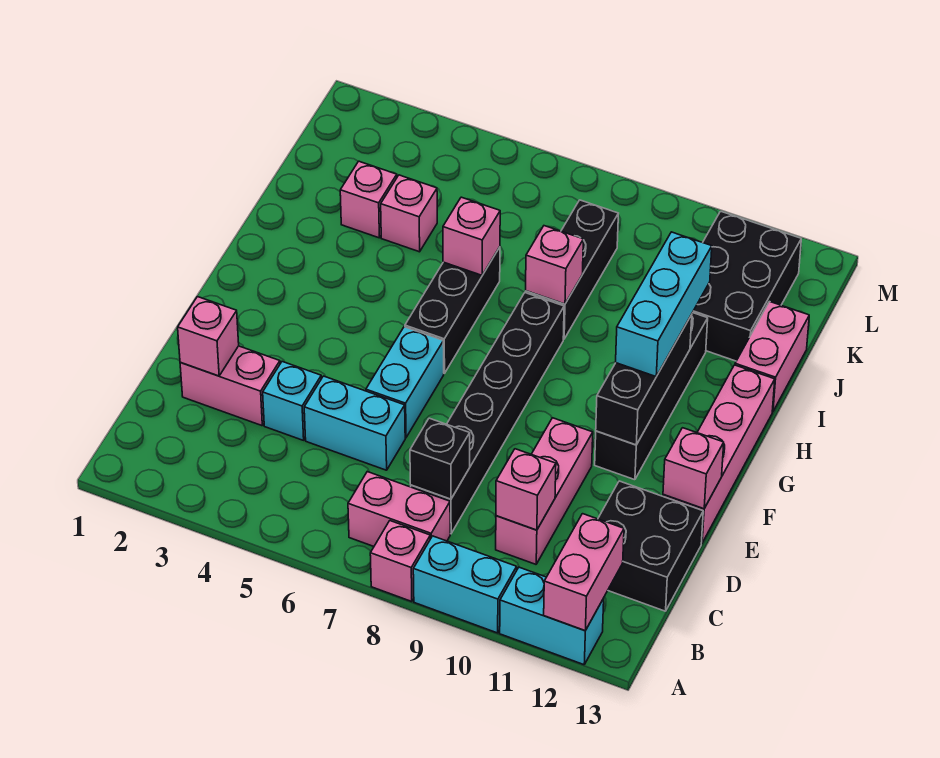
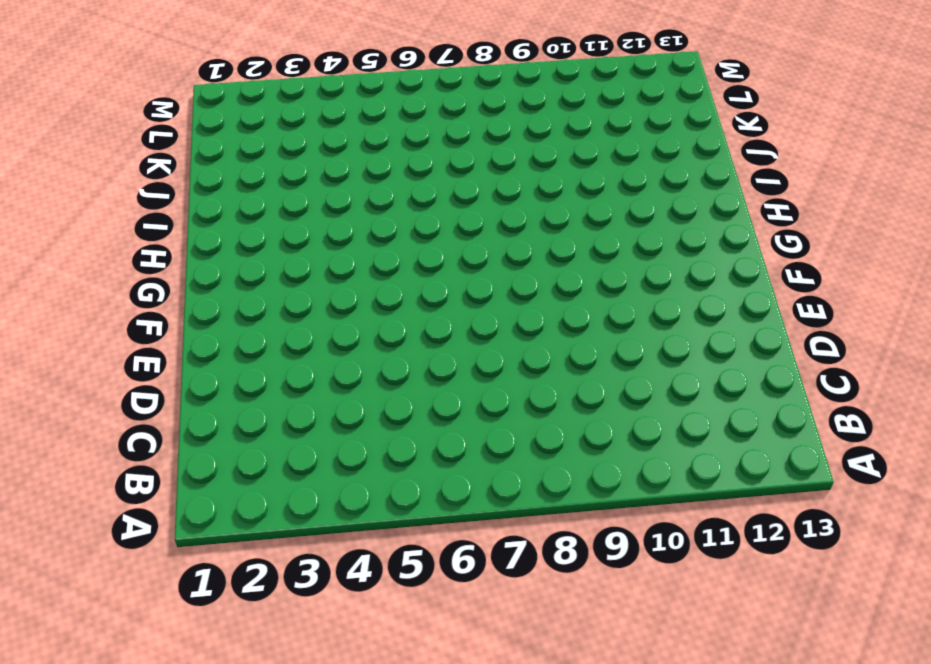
none -> pink 1x1 brick [370,521,430,602]
none -> cyan 1x2 brick [413,536,517,633]
none -> cyan 1x2 brick [500,567,604,665]

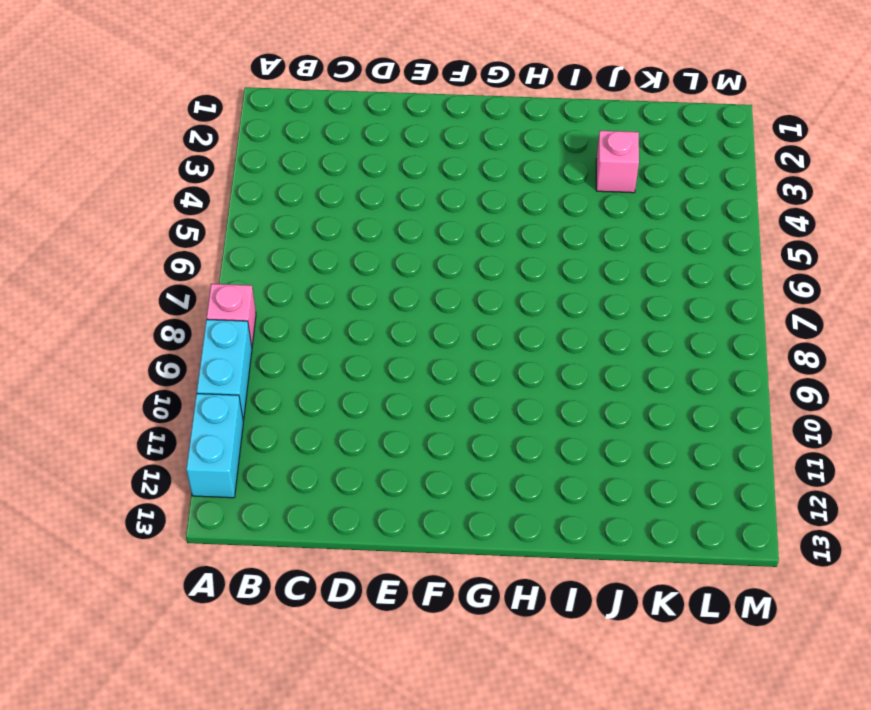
none -> pink 1x2 brick [348,472,450,546]
none -> black 1x6 brick [411,293,564,534]
none -> pink 1x3 brick [496,418,593,564]

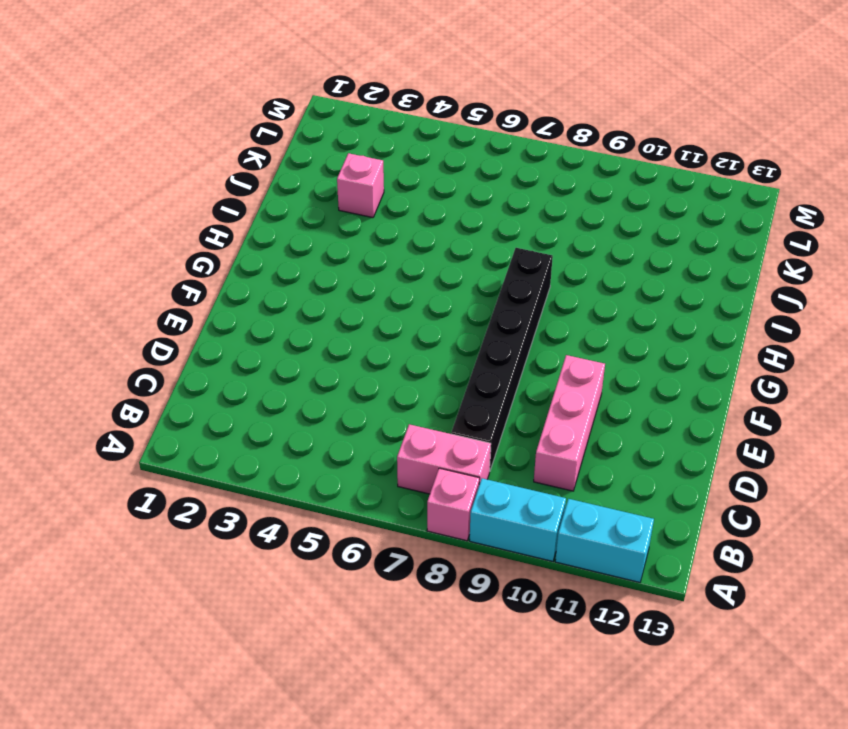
none -> black 2x2 brick [598,481,703,611]
none -> pink 1x2 brick [180,346,280,426]
none -> cyan 1x1 brick [263,362,321,440]

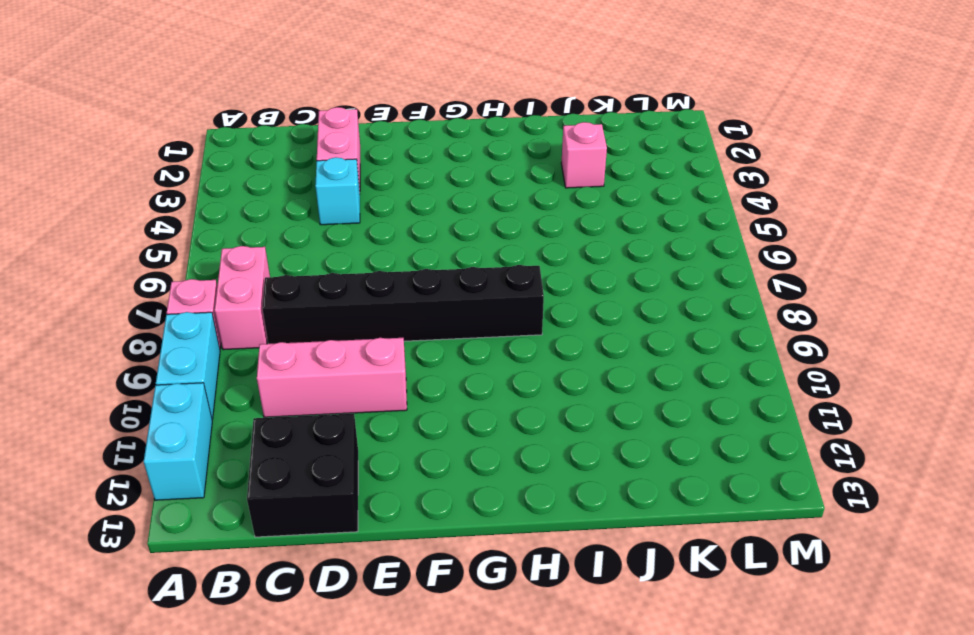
none -> cyan 1x2 brick [304,376,405,470]
none -> cyan 1x2 brick [366,327,444,438]
none -> pink 1x4 brick [663,365,775,543]

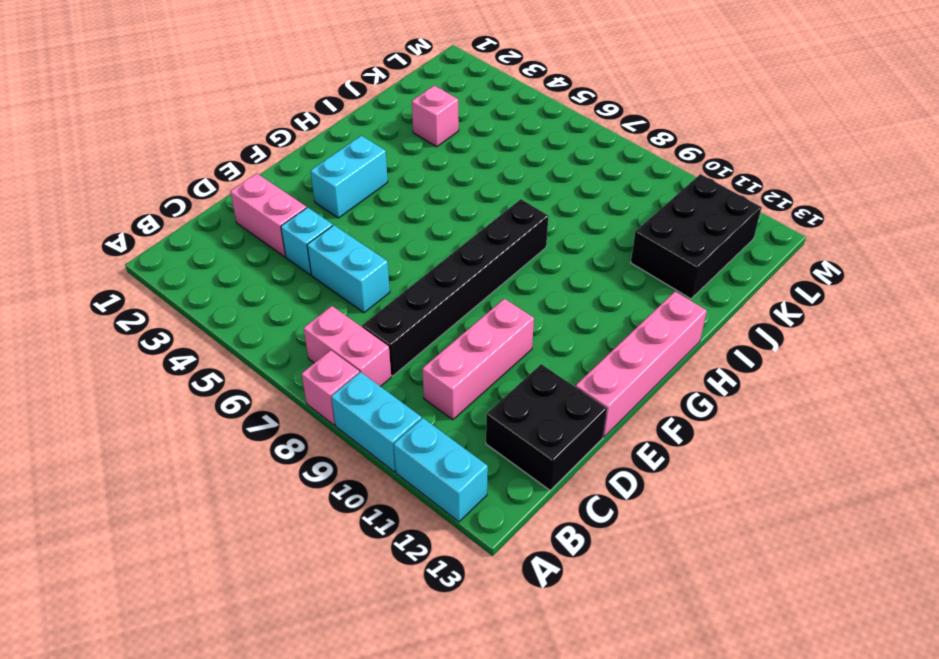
cyan 1x2 brick [311,136,388,218] -> cyan 1x2 brick moved to [366,327,444,438]
none -> black 1x4 brick [595,313,708,480]
none -> black 1x3 brick [405,247,500,374]
none -> black 1x3 brick [526,200,618,339]

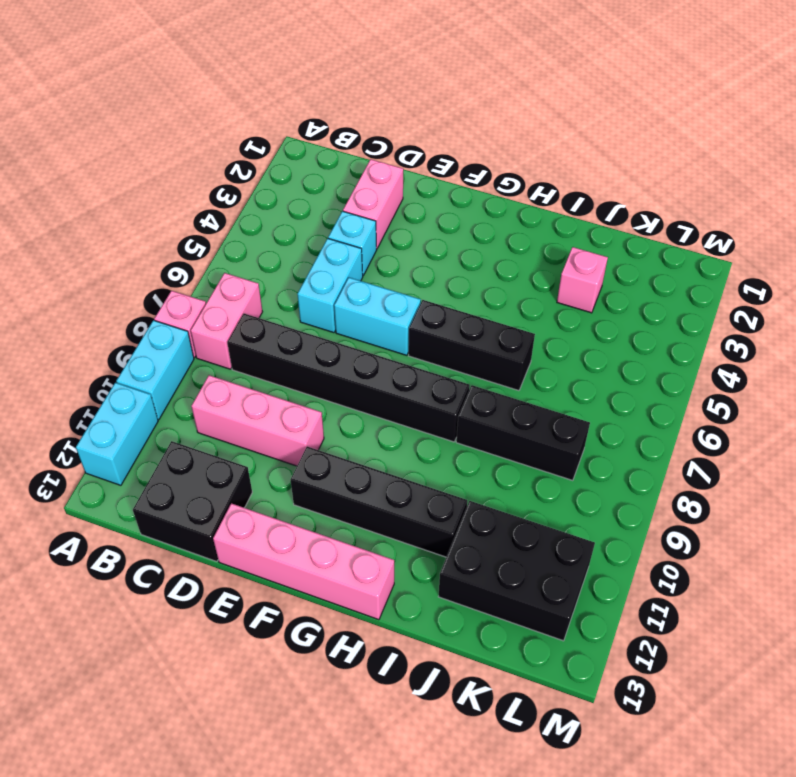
none -> pink 1x2 brick [735,302,809,412]
none -> pink 1x1 brick [381,175,437,252]
none -> pink 1x2 brick [544,514,624,631]

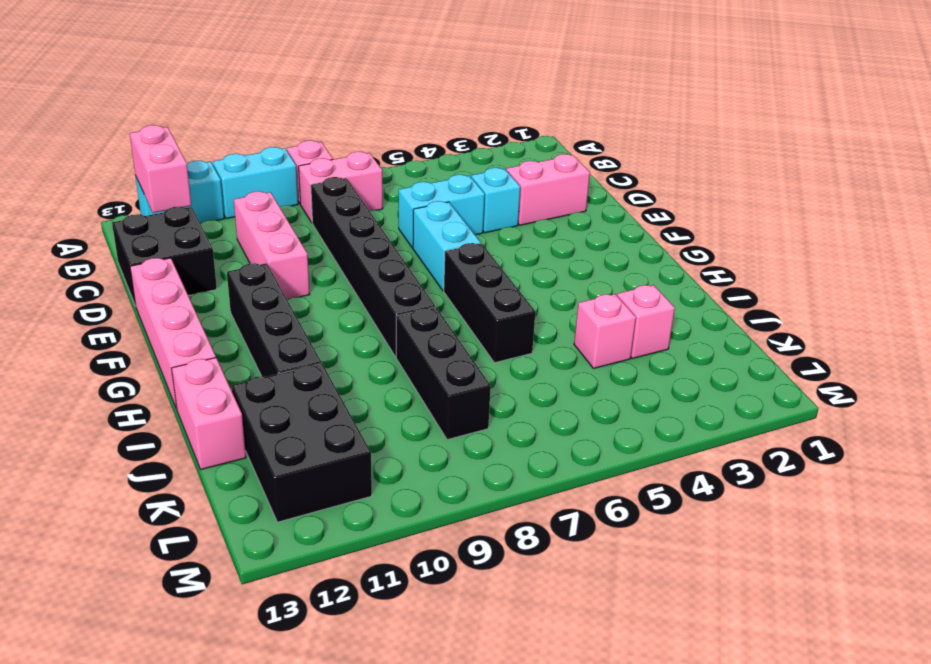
none -> black 1x1 brick [410,418,470,499]
none -> pink 1x1 brick [496,449,556,530]
none -> pink 1x1 brick [178,297,239,376]

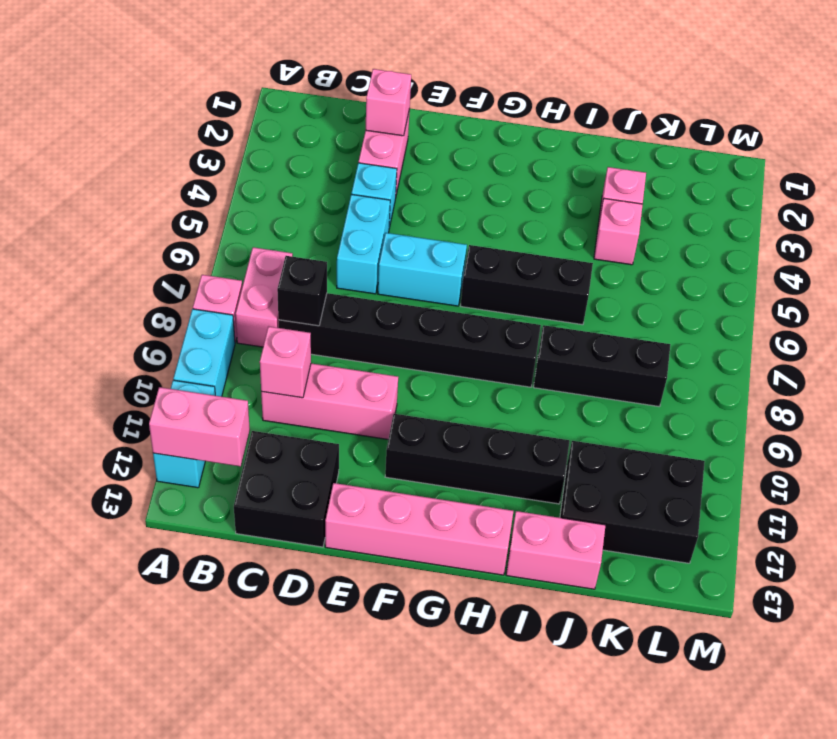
none -> pink 1x1 brick [663,428,724,509]
none -> black 1x3 brick [596,315,692,445]
none -> pink 1x1 brick [443,197,500,275]

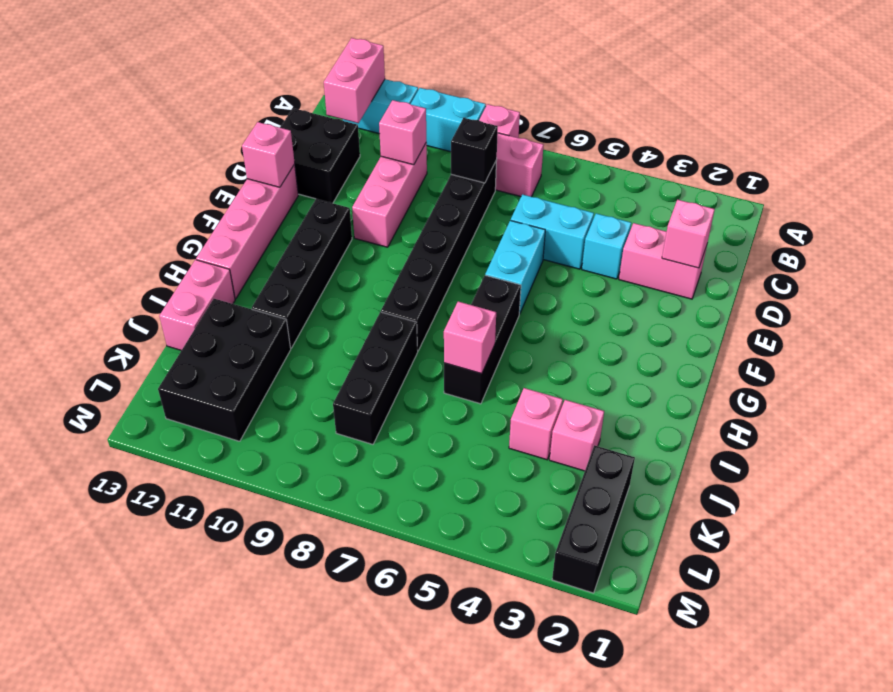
black 1x3 brick [552,445,635,593] -> black 1x3 brick moved to [596,315,692,445]
none -> pink 1x1 brick [526,226,583,304]
none -> cyan 1x3 brick [616,232,712,376]

